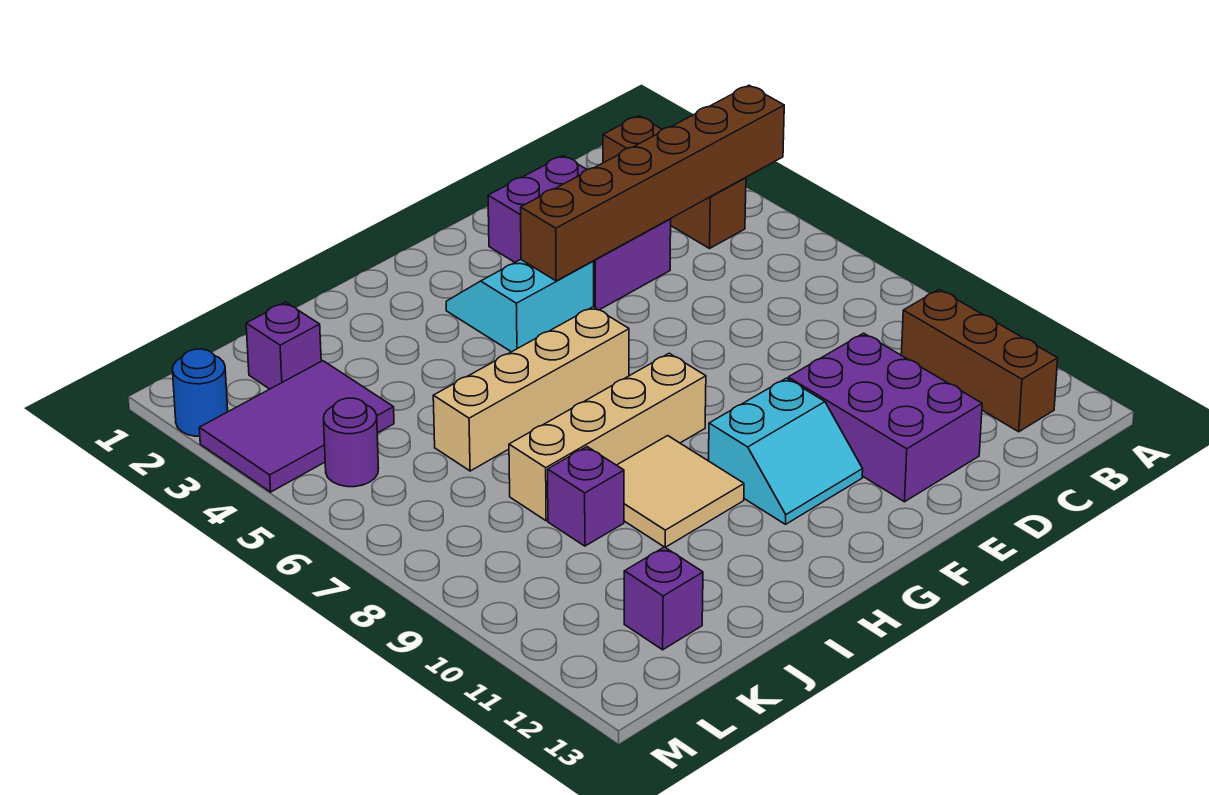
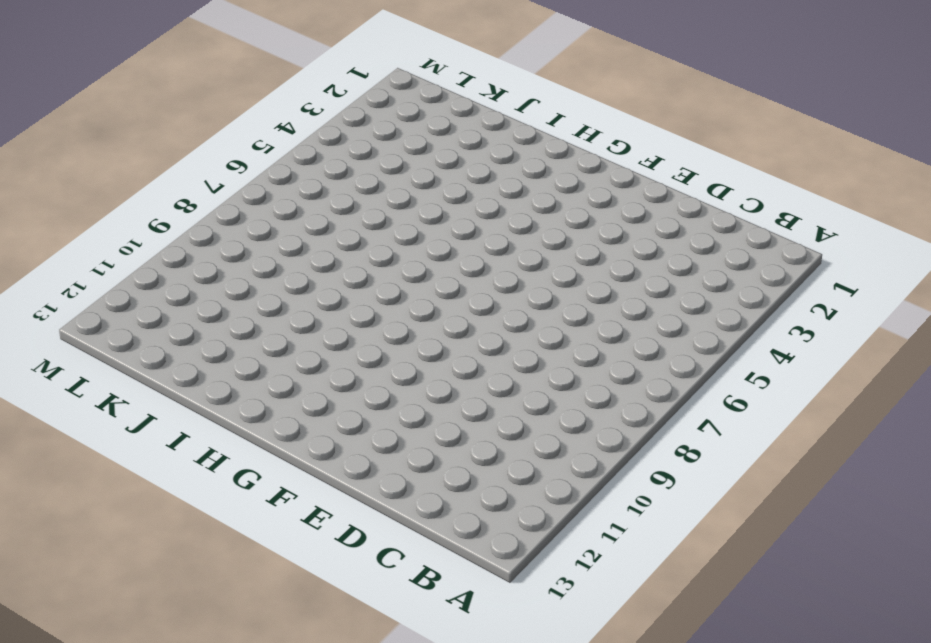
none -> brown 1x3 brick [603,116,746,248]
none -> brown 1x3 brick [901,290,1058,432]
none -> purple 2x3 brick [488,156,671,310]

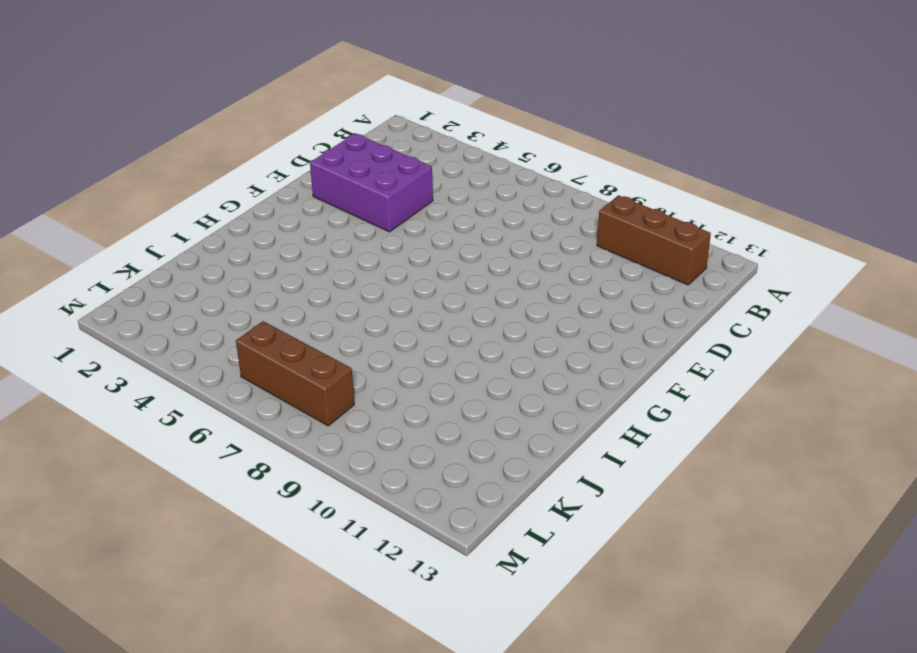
brown 1x3 brick [236,321,354,426] -> brown 1x3 brick moved to [603,116,746,248]
none -> purple 2x3 brick [788,333,982,502]
none -> cyan 2x2 slope [446,260,594,352]
none -> cyan 2x2 slope [709,378,863,524]

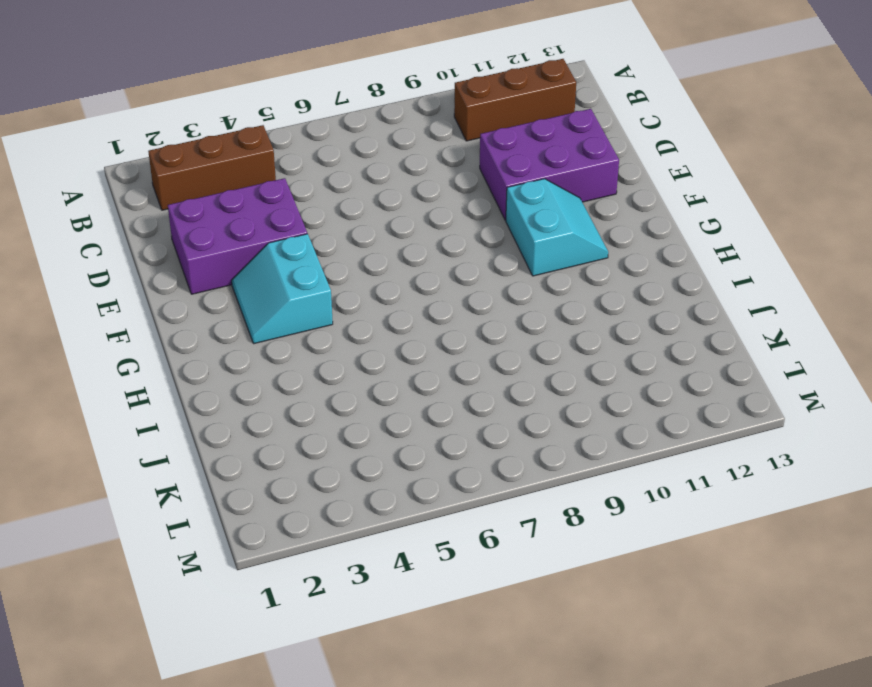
none -> tan 1x4 brick [433,307,629,471]
none -> tan 1x4 brick [509,353,706,521]
none -> tan 2x2 tile [617,436,744,547]

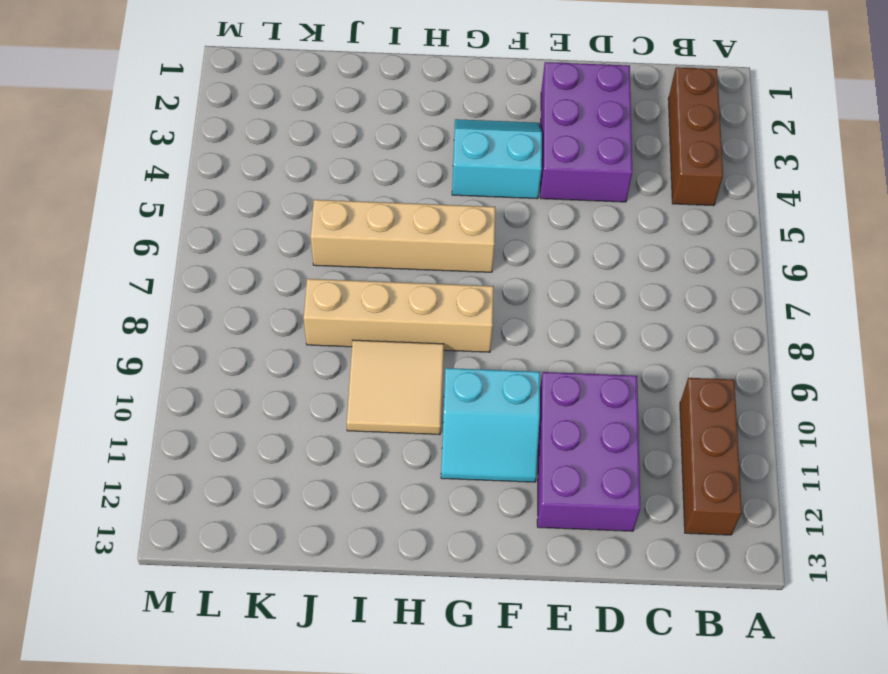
none -> purple 1x1 brick [548,447,624,546]
none -> purple 1x1 brick [246,302,321,389]
none -> purple 2x3 tile [199,361,394,492]

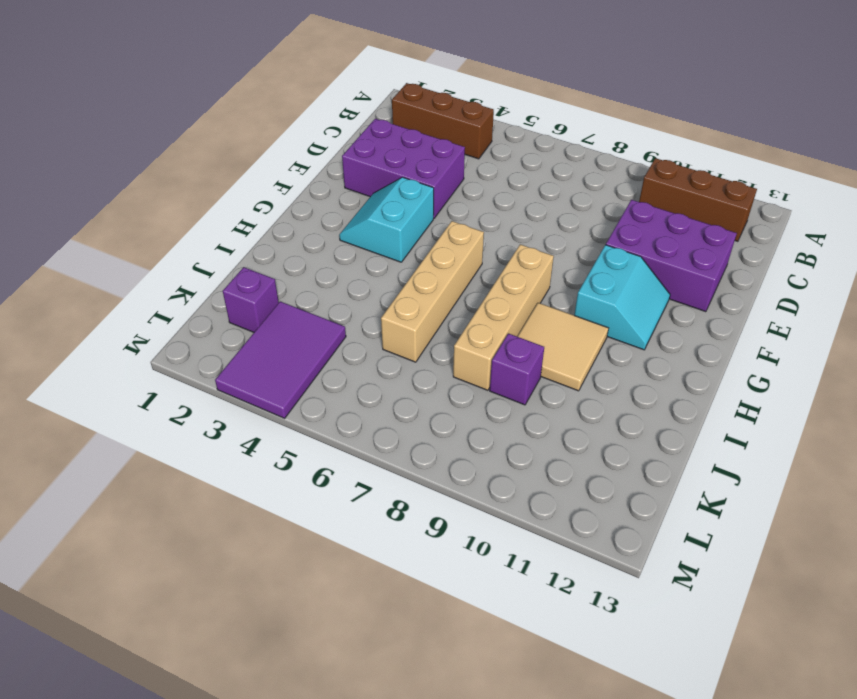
none -> purple 1x1 brick [624,547,703,650]
none -> purple 1x1 round brick [324,398,379,487]
none -> blue 1x1 round brick [173,349,228,436]

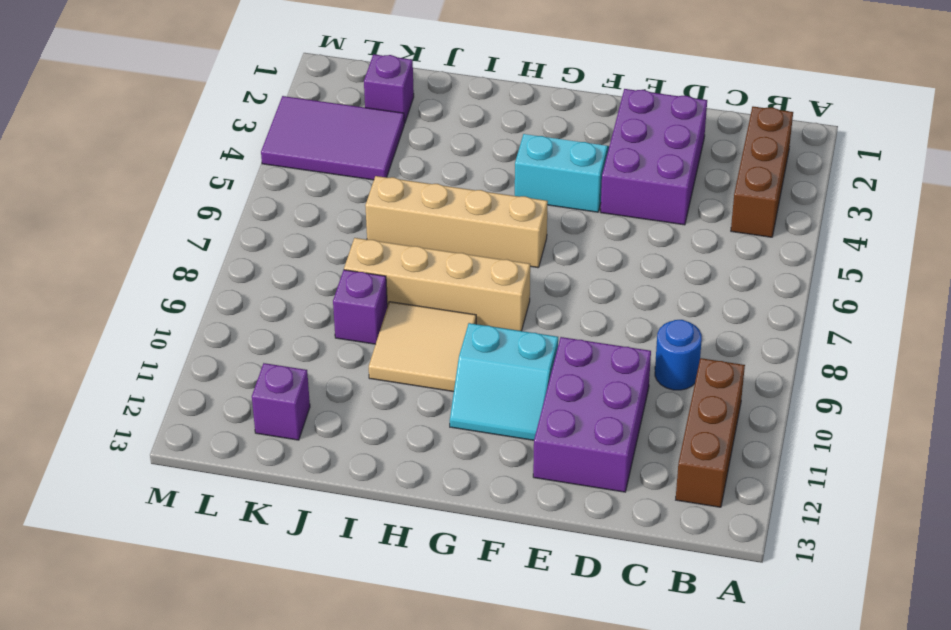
blue 1x1 round brick [655,320,702,390] -> blue 1x1 round brick moved to [173,349,228,436]
none -> purple 1x1 round brick [324,398,379,487]
none -> brown 1x6 brick [521,85,784,281]

